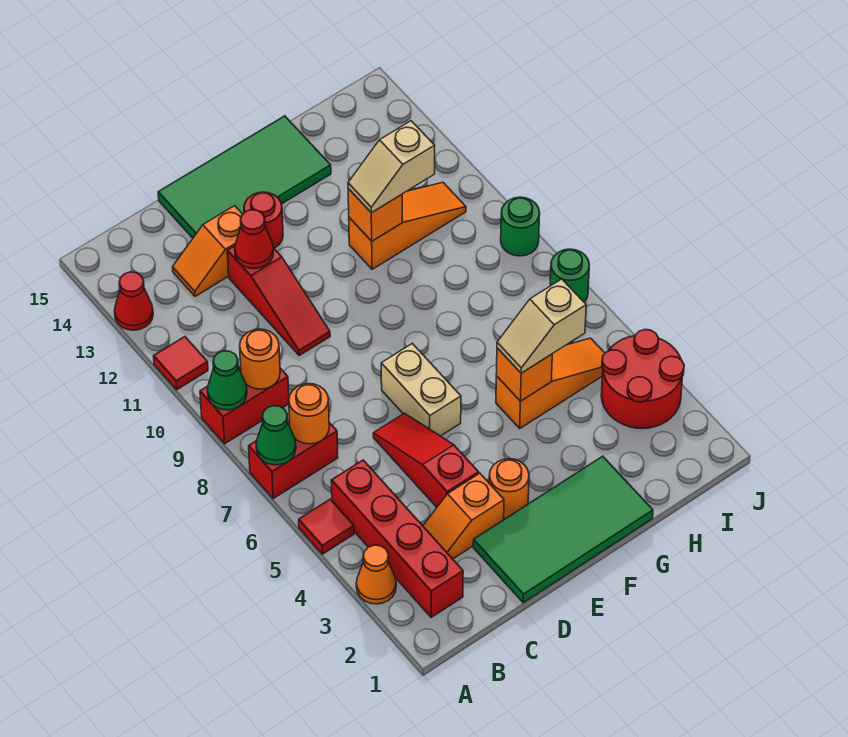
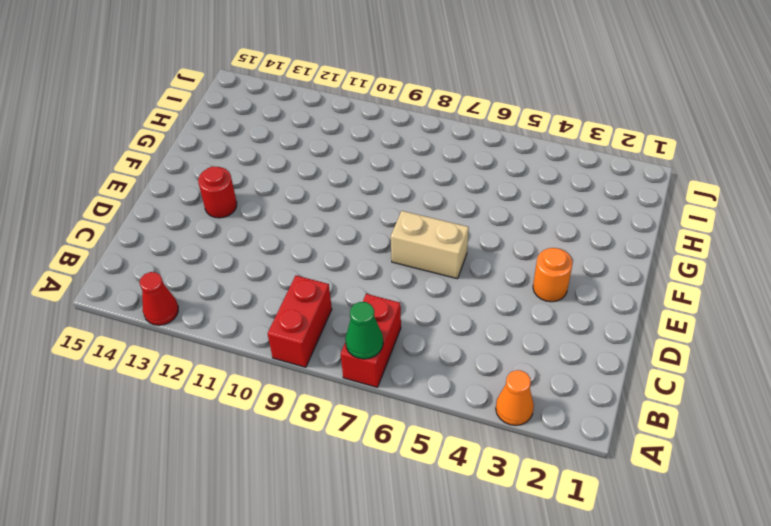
none -> red 1x1 tile [299,499,354,554]
none -> red 1x1 tile [154,337,208,390]
none -> red 1x4 brick [331,460,463,617]
none -> orange 1x2 slope [423,473,504,559]

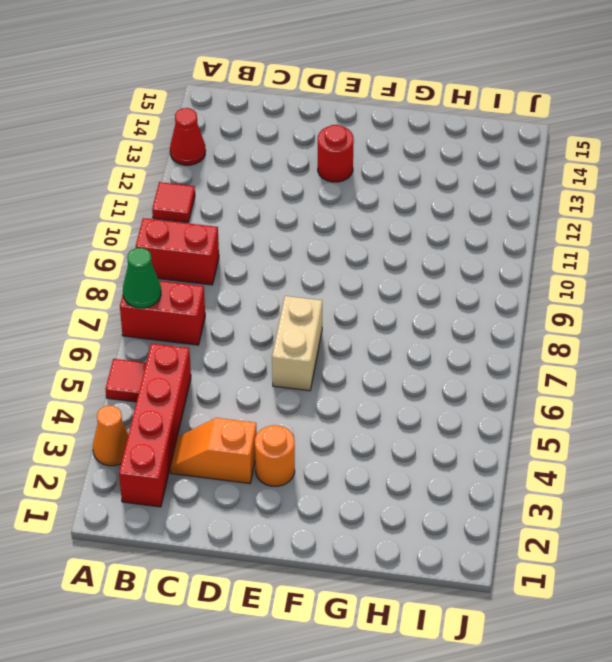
none -> orange 1x2 slope [173,206,243,296]
none -> green 2x4 tile [473,456,653,603]
none -> red 1x3 slope [373,413,479,507]
none -> red 1x3 slope [227,246,330,355]

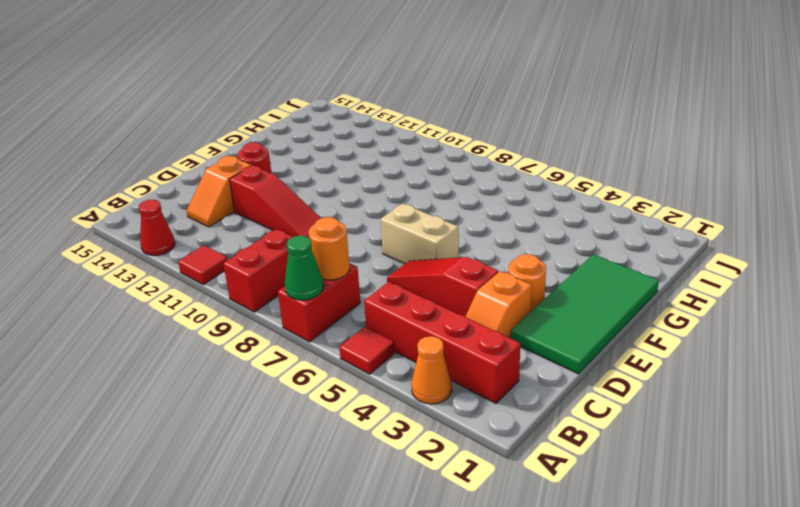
none -> green 2x4 tile [158,116,331,238]
none -> orange 1x3 slope [496,338,605,428]
none -> orange 1x3 slope [349,182,466,269]
none -> red 2x2 round brick [601,329,684,428]

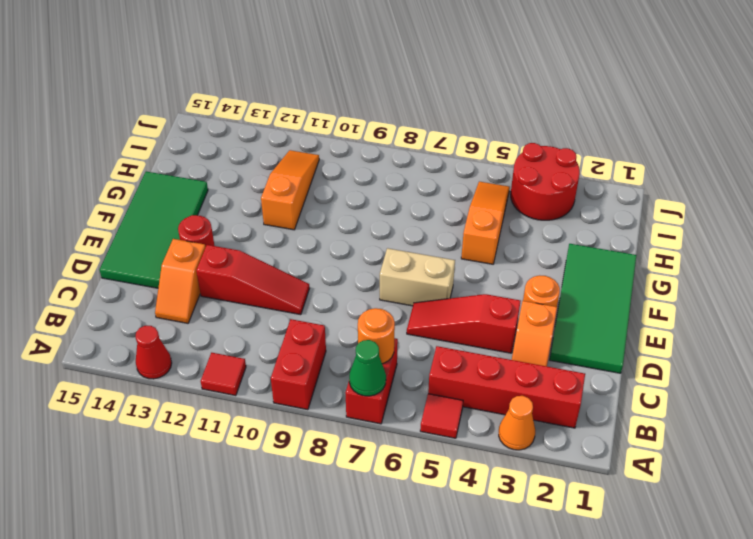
none -> green 1x1 round brick [550,249,589,302]
none -> green 1x1 round brick [501,197,540,256]
none -> green 1x1 cone [207,351,247,410]
none -> orange 1x1 round brick [240,329,280,389]

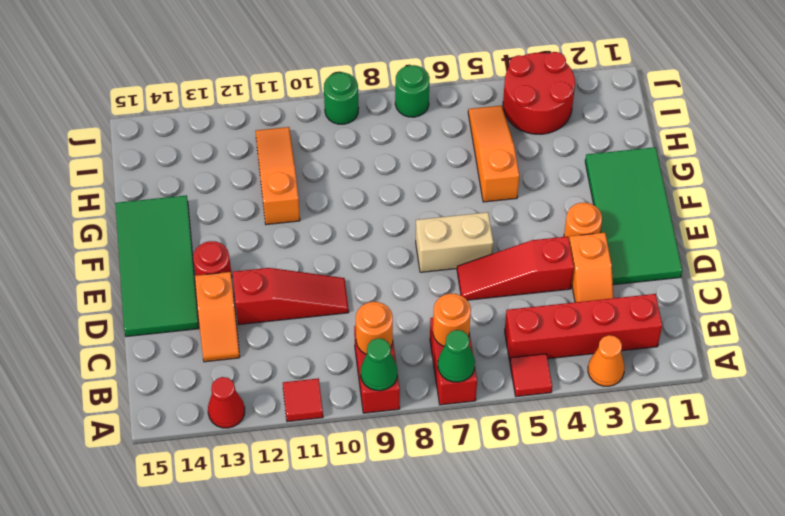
none -> red 1x1 cone [235,210,273,269]
none -> orange 1x1 brick [496,348,552,401]
none -> orange 1x1 brick [348,189,402,241]
none -> tan 1x2 slope [497,279,586,373]

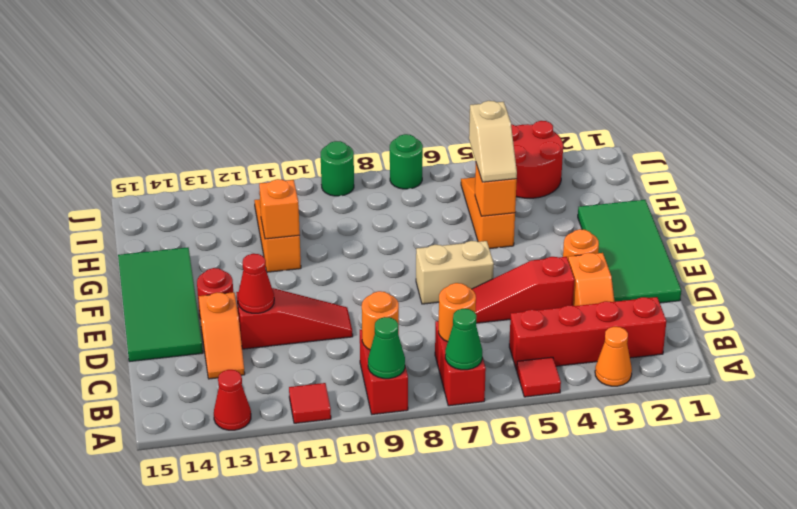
none -> tan 1x2 slope [348,121,435,213]

